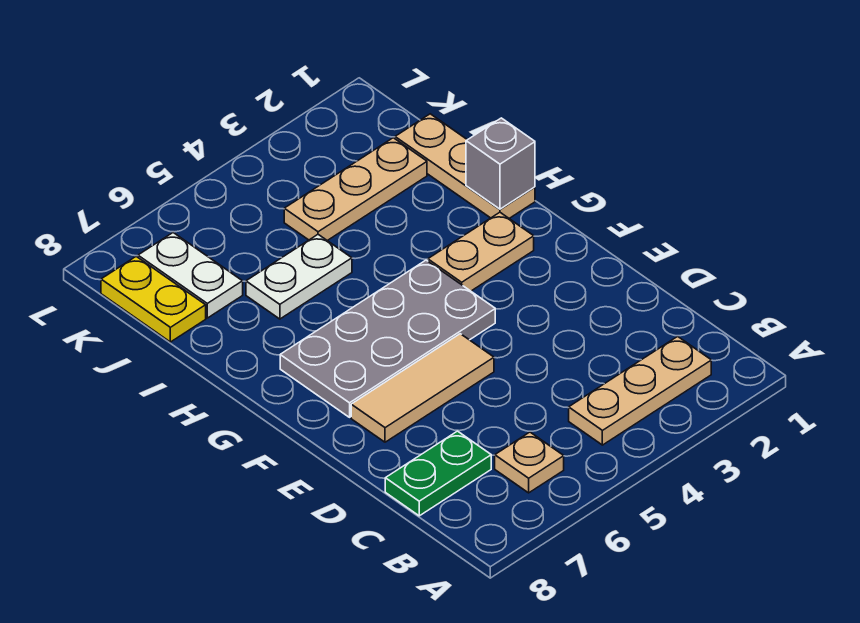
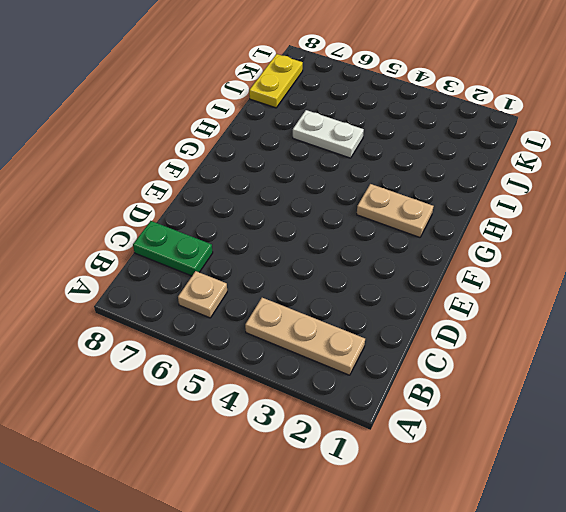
none -> tan 1x3 tile [351,334,494,442]
none -> grey 2x4 plate [280,260,495,417]
none -> tan 1x3 plate [395,114,535,218]

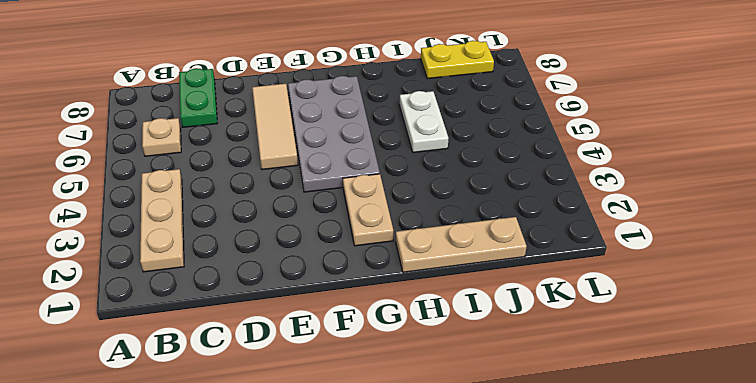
none -> tan 1x3 plate [284,138,427,241]
none -> white 1x2 plate [138,233,243,318]
none -> grey 1x1 brick [466,118,535,209]

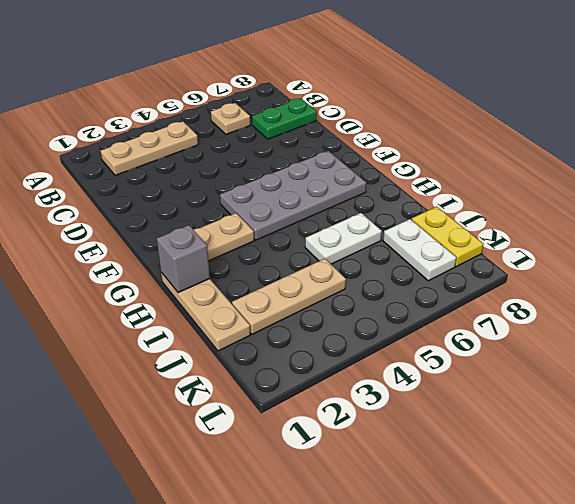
none -> tan 1x3 tile [351,334,494,442]

